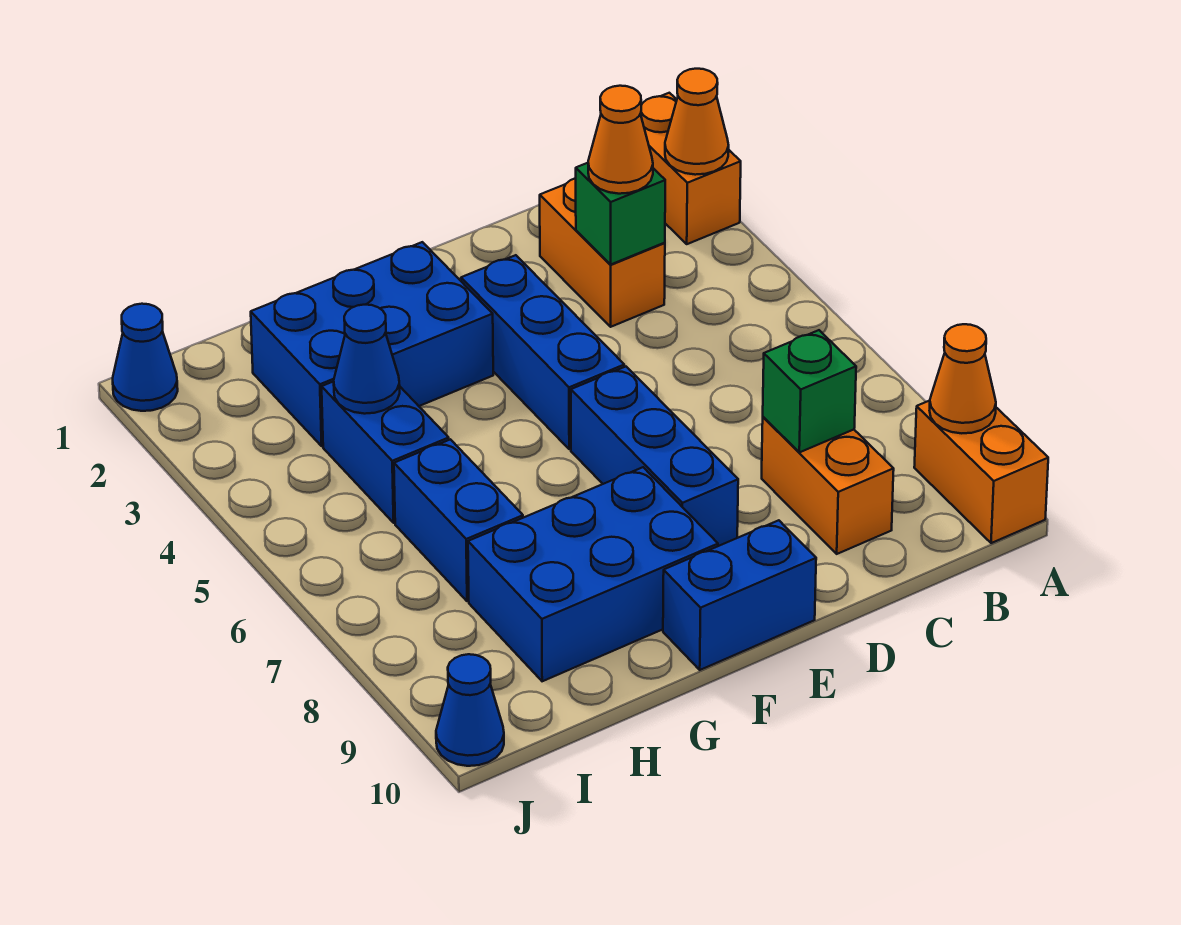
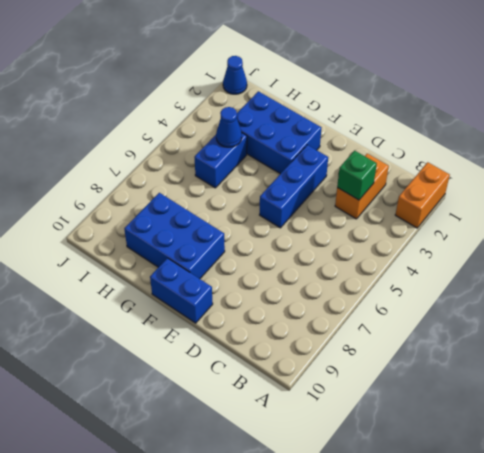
none -> orange 1x2 brick [914,401,1048,543]
none -> orange 1x2 brick [762,417,894,554]
none -> blue 1x3 brick [571,367,738,546]

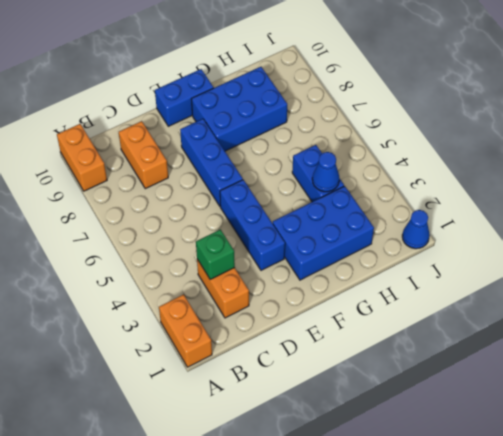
none -> blue 1x2 brick [394,439,523,601]
none -> blue 1x1 cone [436,654,504,766]
none -> orange 1x1 cone [665,69,729,175]

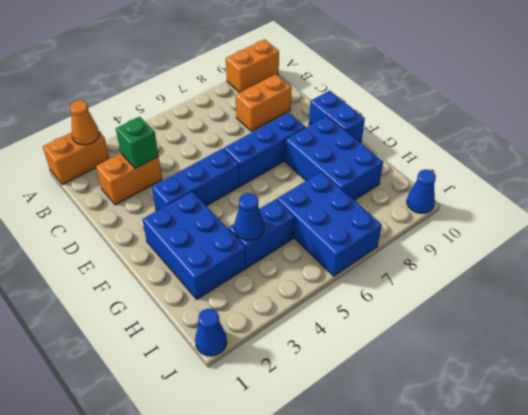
blue 2x3 brick [277,172,382,276] -> blue 1x2 brick [394,439,523,601]
none -> orange 1x1 cone [930,324,996,433]
none -> green 1x1 brick [763,330,856,452]
none -> orange 1x1 cone [588,86,653,194]

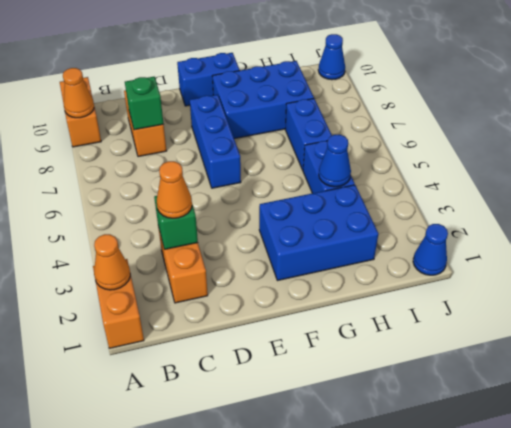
none -> blue 1x3 brick [461,255,624,449]

